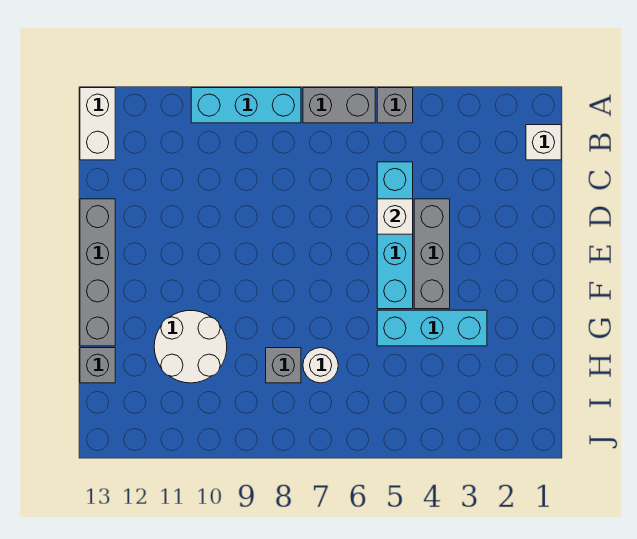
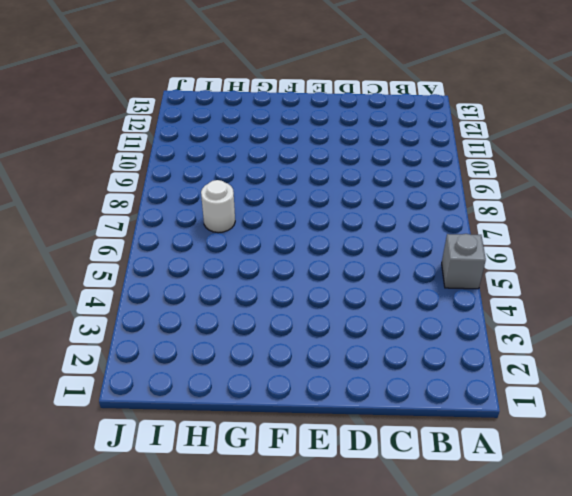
none -> grey 1x2 brick [303,88,375,123]
none -> cyan 1x3 brick [191,88,301,123]
none -> white 1x2 brick [80,88,115,160]

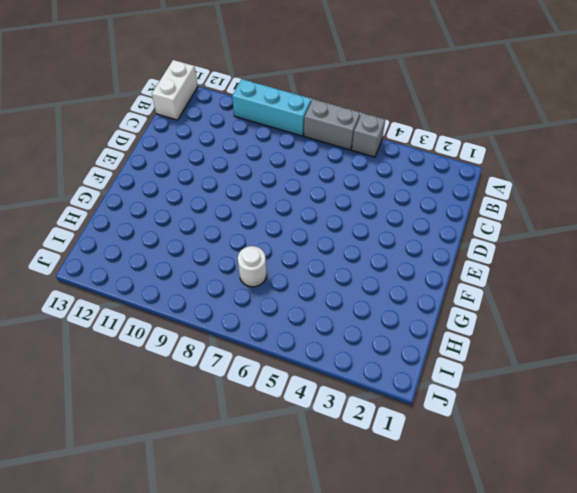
none -> white 1x1 brick [526,125,561,160]
none -> cyan 1x4 brick [377,162,413,309]
none -> grey 1x3 brick [414,199,450,309]

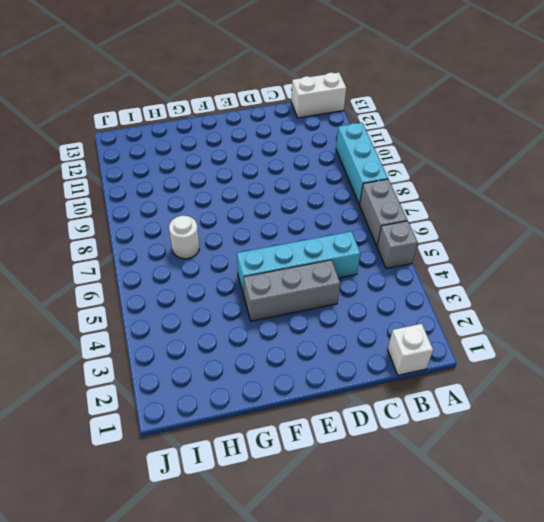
none -> grey 1x4 brick [80,199,115,346]
none -> cyan 1x3 brick [377,310,487,346]
none -> white 2x2 round brick [154,311,227,383]

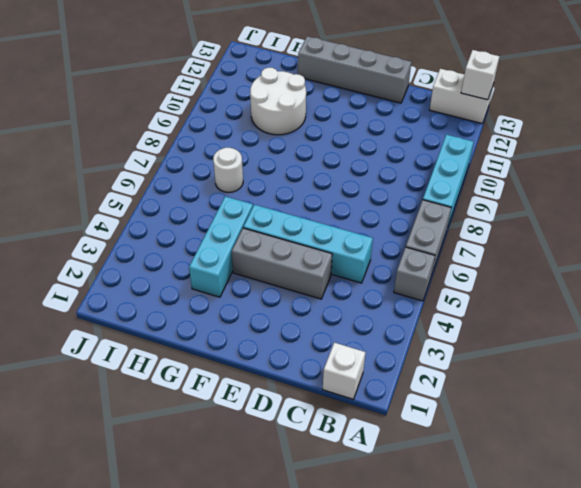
white 1x1 brick [461,50,500,100] -> white 1x1 brick moved to [377,199,413,234]
none -> grey 1x1 brick [266,348,301,383]
none -> grey 1x1 brick [80,348,115,383]

